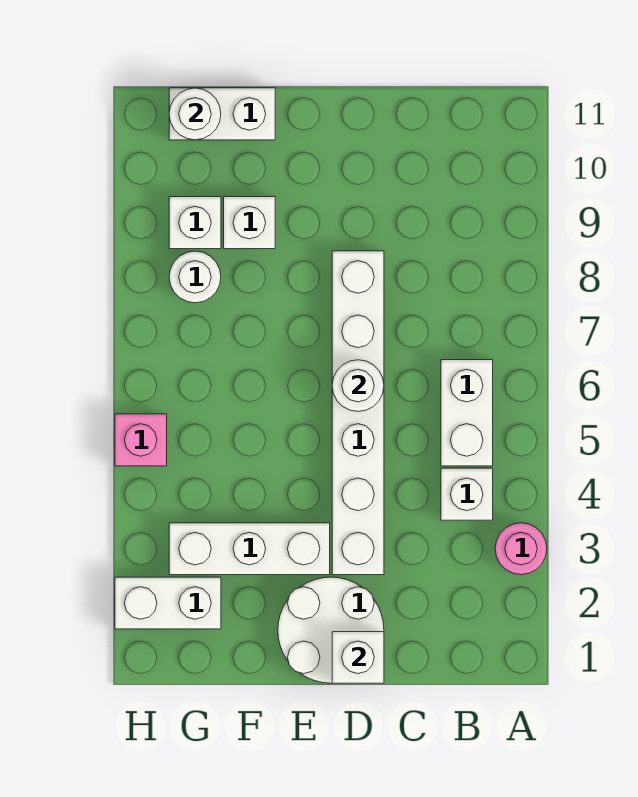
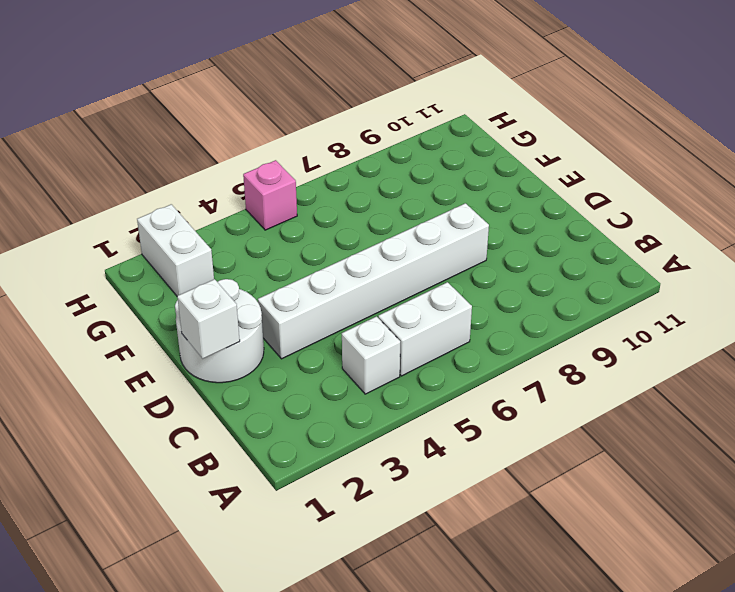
none -> pink 1x1 round brick [495,523,547,575]
none -> white 1x3 brick [169,523,330,575]
none -> white 1x1 brick [224,197,275,249]

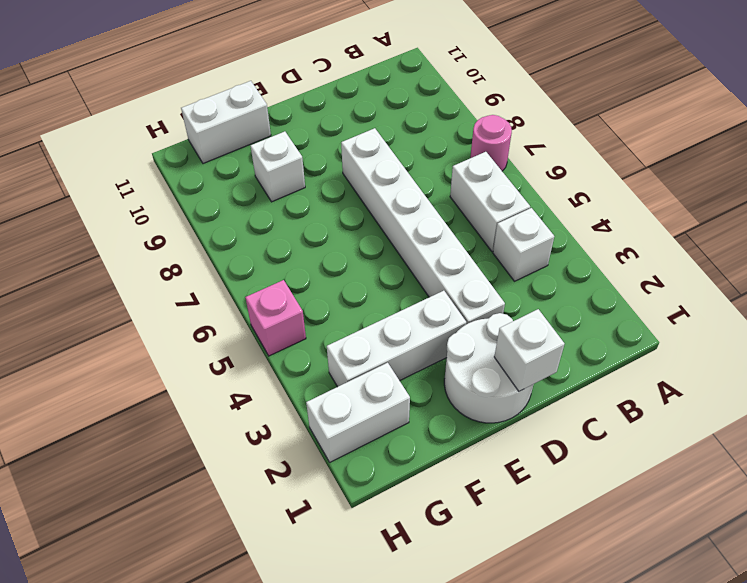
pink 1x1 round brick [470,115,512,171] -> pink 1x1 round brick moved to [495,523,547,575]
none -> white 1x1 round brick [169,251,221,303]
none -> white 1x1 brick [169,197,221,249]
none -> white 1x1 round brick [332,360,384,411]

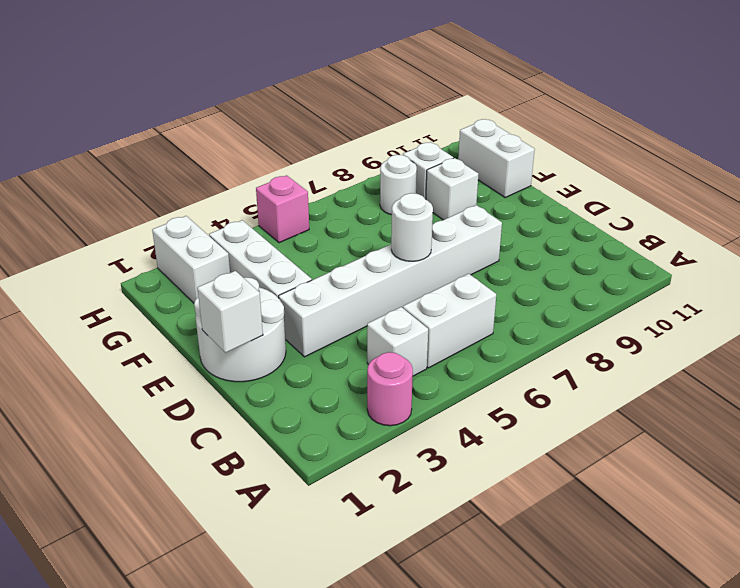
none -> white 1x1 round brick [169,88,221,140]

